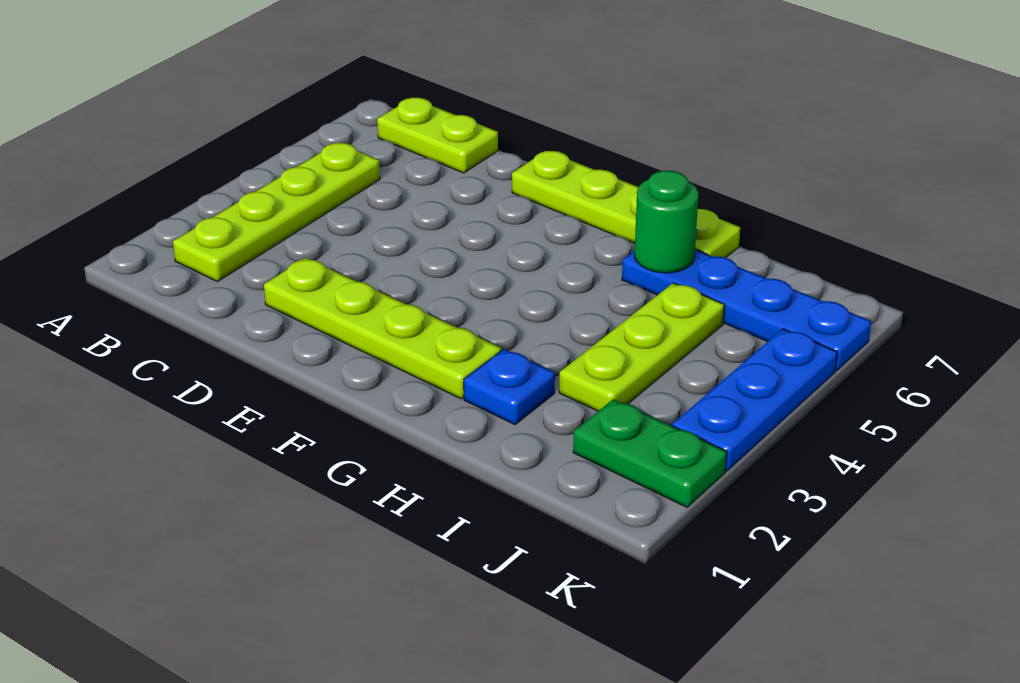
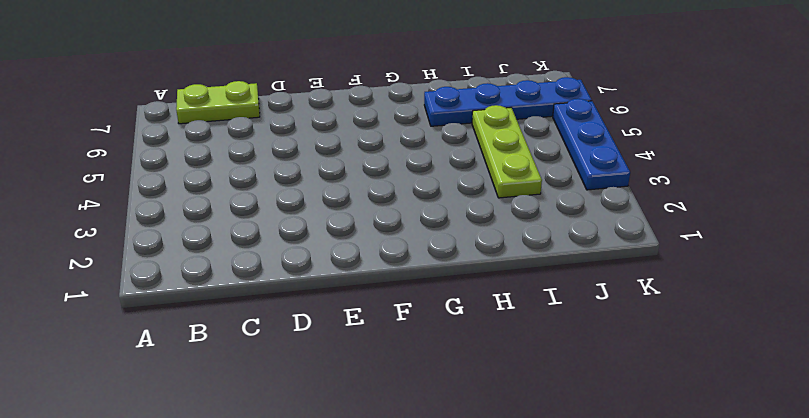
none -> lime 1x4 plate [173,143,380,282]
none -> lime 1x4 plate [264,258,501,399]

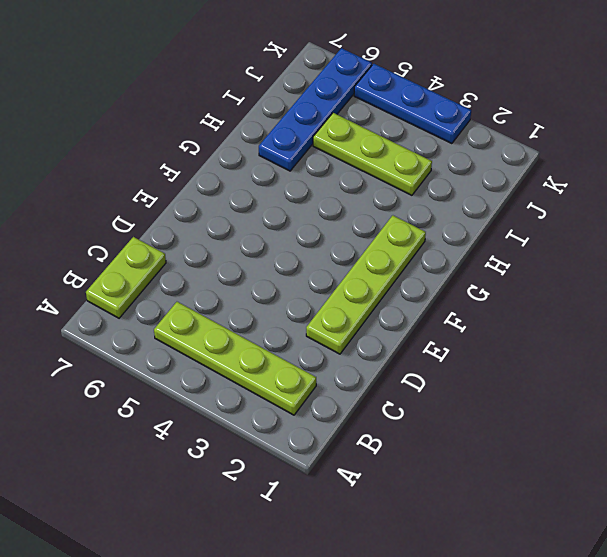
none -> lime 1x4 plate [512,151,740,258]
none -> blue 1x1 plate [464,349,555,425]

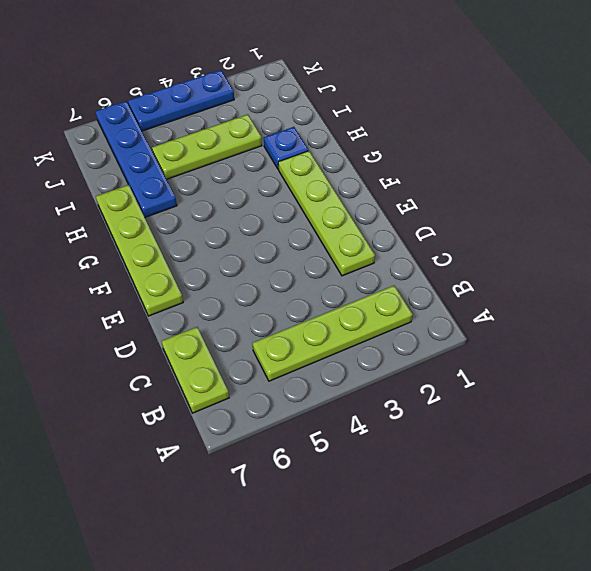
none -> green 1x2 plate [573,399,727,507]
none -> green 1x1 round brick [634,171,698,273]

